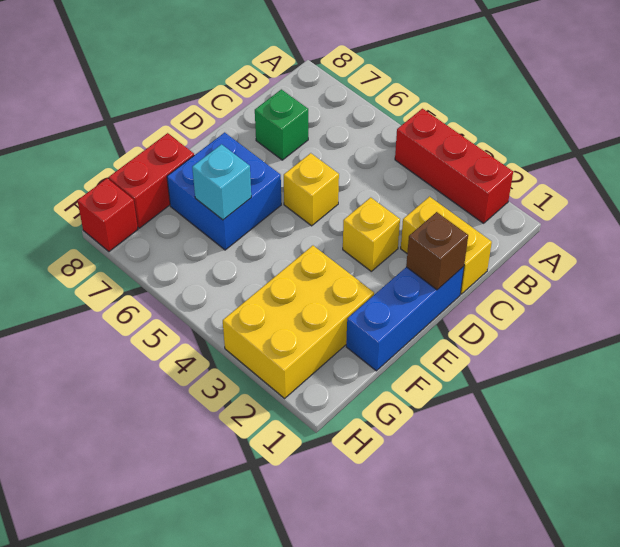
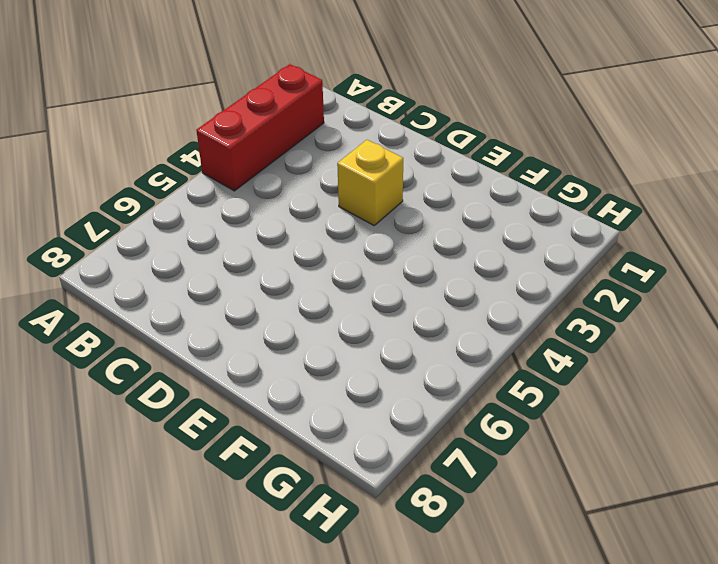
none -> yellow 1x2 brick [401,197,492,294]
none -> green 1x1 brick [255,89,308,160]
none -> blue 1x3 brick [346,267,464,371]

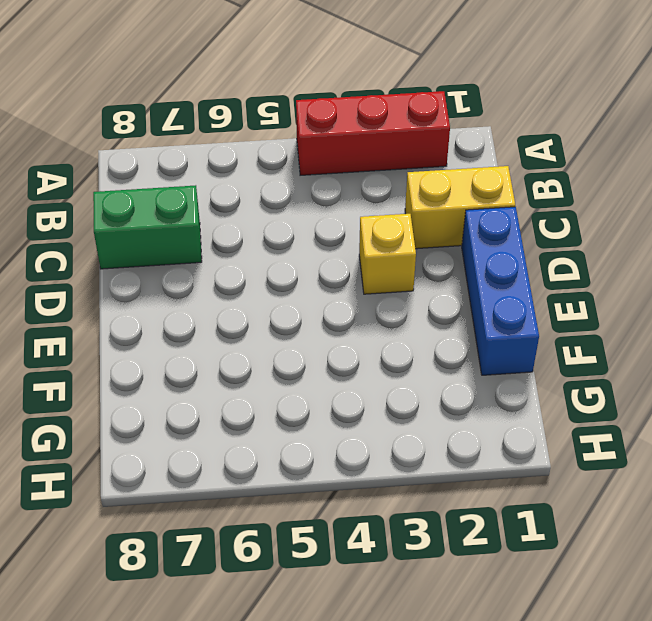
green 1x2 brick [93,185,202,269] -> green 1x1 brick [255,89,308,160]
none -> yellow 1x1 brick [284,153,339,226]
none -> blue 2x2 brick [167,132,281,250]
none -> yellow 2x3 brick [223,246,374,398]

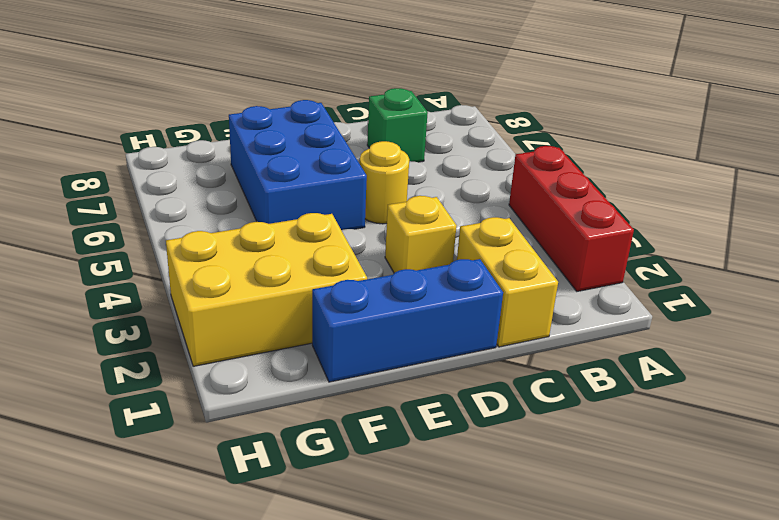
yellow 1x1 round brick [360,141,409,224] -> yellow 1x1 brick [284,153,339,226]
blue 2x3 brick [229,100,367,230] -> blue 2x2 brick [167,132,281,250]
none -> red 1x2 brick [109,133,194,228]
none -> red 1x1 brick [77,178,138,252]
none -> brown 1x1 brick [406,212,468,290]

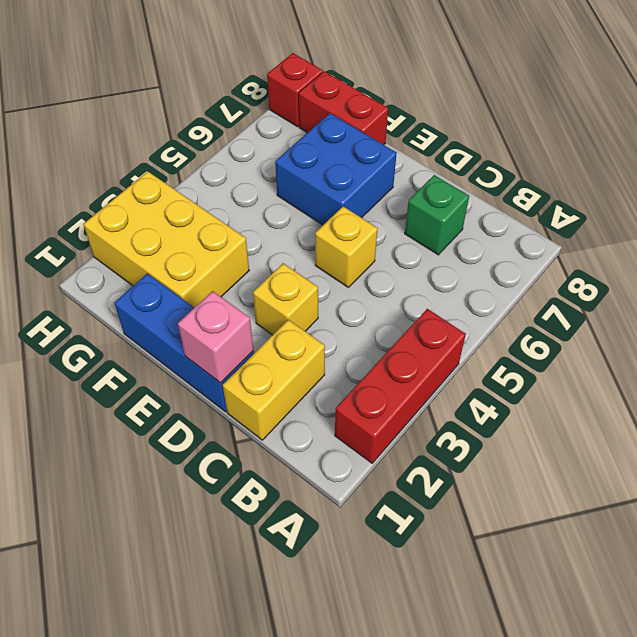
pink 1x1 brick [178,291,253,383] -> brown 1x1 brick [406,212,468,290]
none -> cyan 1x1 brick [192,144,251,220]

